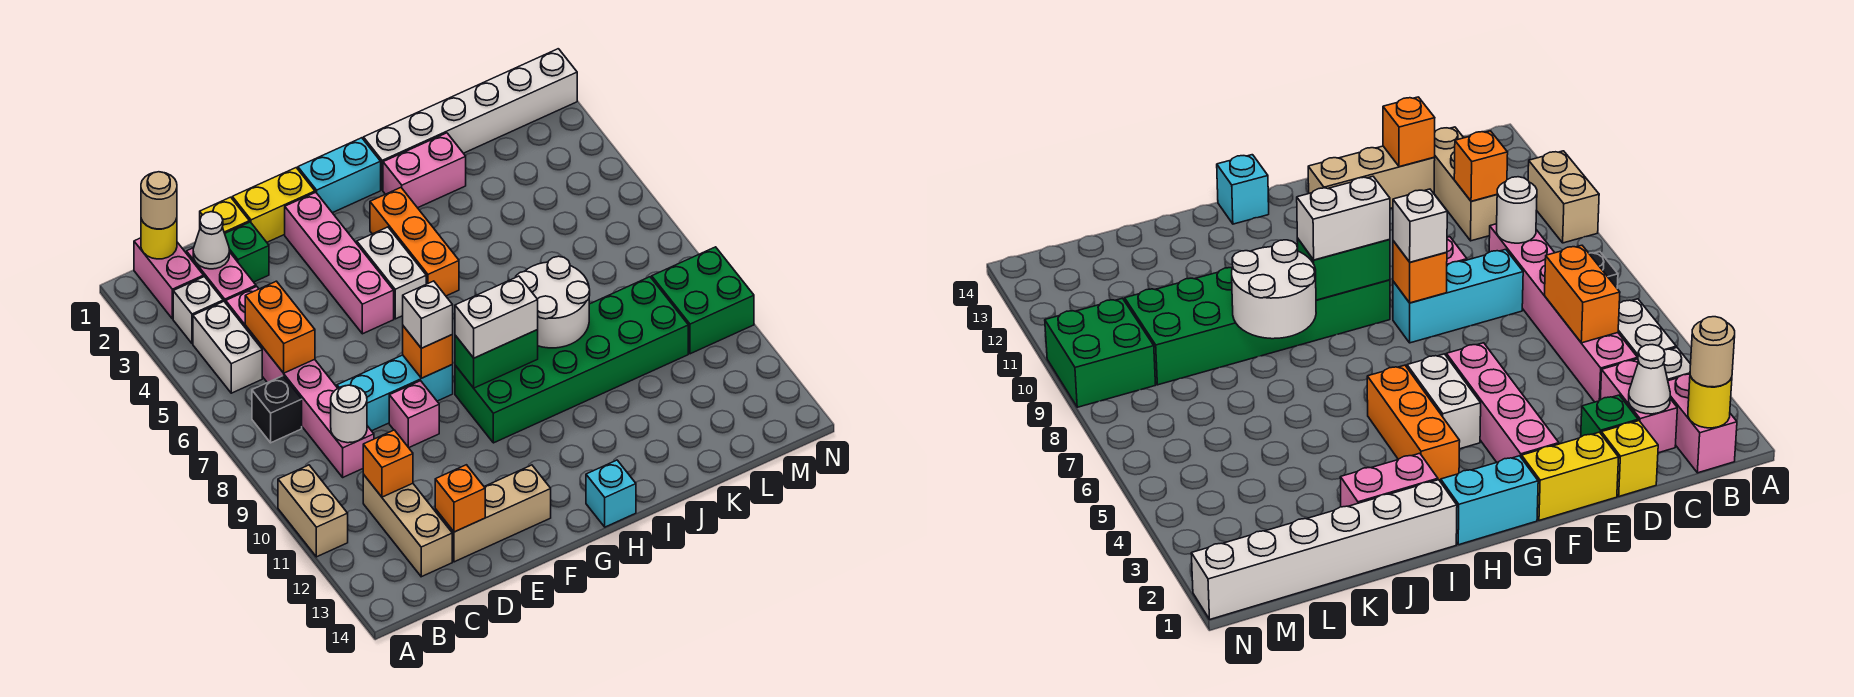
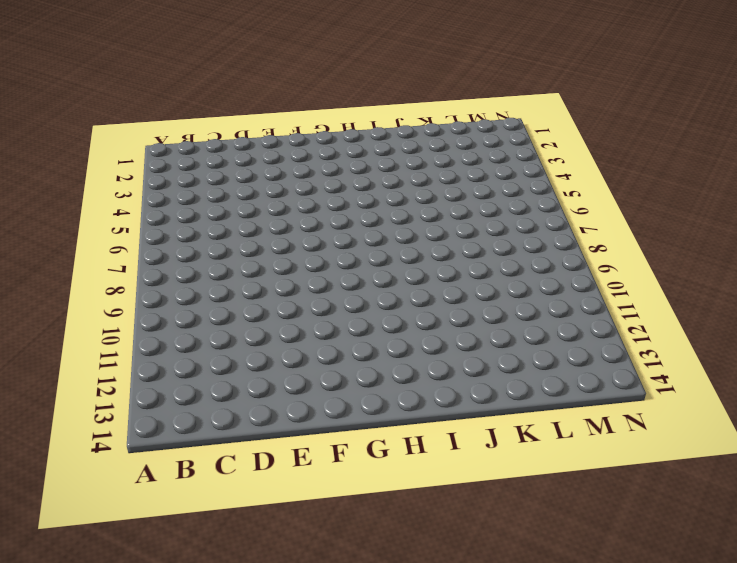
none -> tan 1x2 brick [278,465,348,557]
none -> pink 1x2 brick [134,238,204,319]
none -> white 1x1 brick [173,277,223,344]
none -> white 1x2 brick [193,301,262,393]

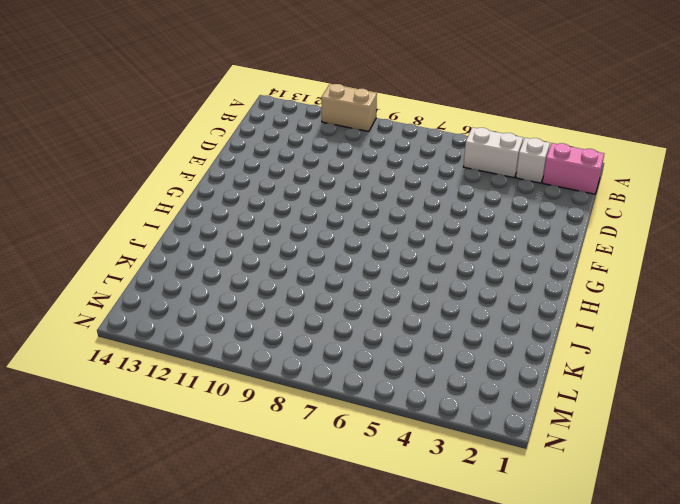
none -> black 1x1 brick [252,376,302,443]
none -> pink 1x2 brick [186,248,256,303]
none -> pink 1x6 brick [226,287,374,477]
none -> tan 1x3 brick [363,474,452,577]

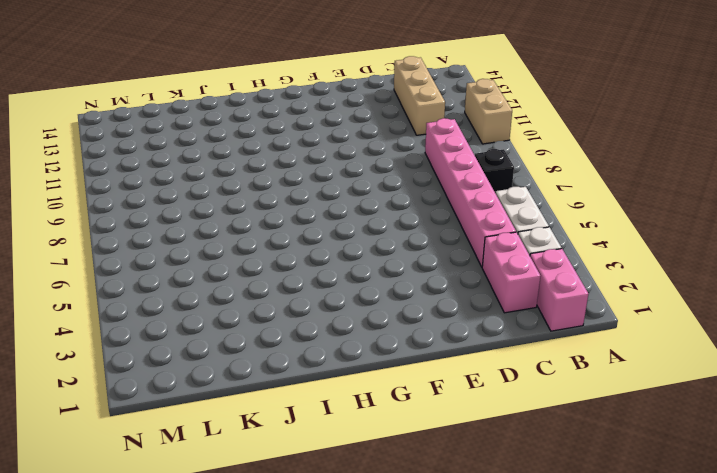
none -> yellow 1x1 brick [200,197,249,233]
none -> green 1x1 brick [225,222,269,282]
none -> cyan 1x3 brick [337,355,453,431]
none -> tan 1x3 brick [435,465,551,562]

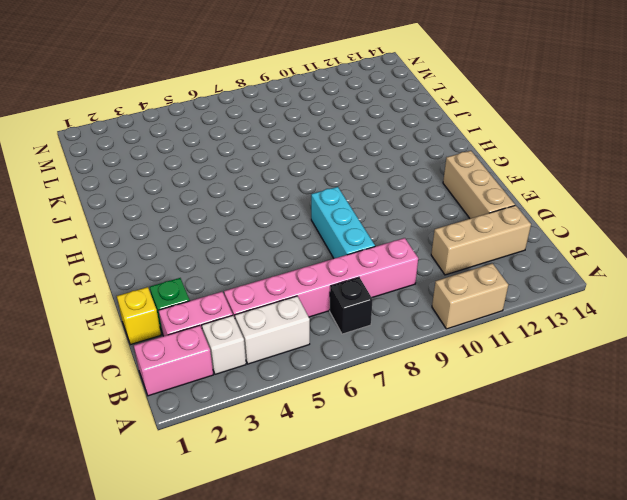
none -> yellow 1x2 brick [232,168,315,242]
none -> pink 1x1 brick [389,381,439,448]
none -> pink 1x4 brick [285,192,394,334]
none -> cyan 1x2 brick [298,138,381,213]

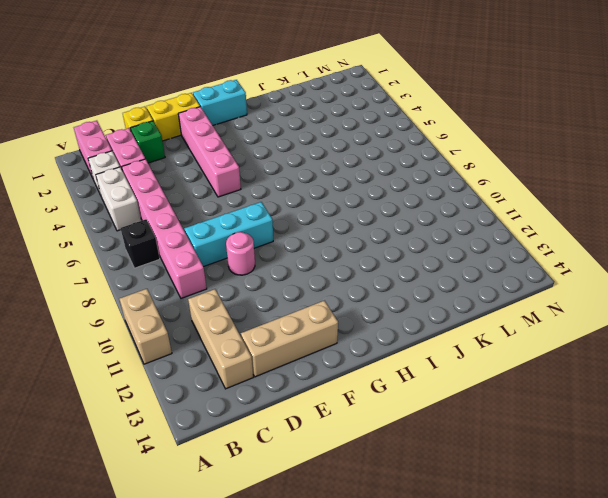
pink 1x1 round brick [226,232,255,275] -> pink 1x1 brick [389,381,439,448]
none -> white 1x2 brick [357,227,426,319]
none -> green 2x6 brick [455,277,688,443]
none -> orange 1x3 brick [370,188,459,296]
none -> cyan 1x1 brick [586,460,636,527]

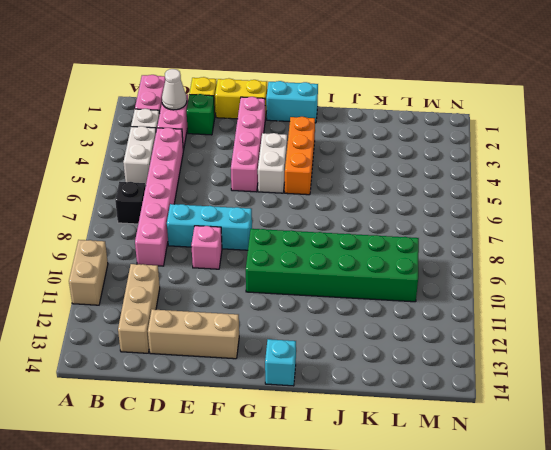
none -> white 1x6 brick [363,49,577,190]
none -> pink 1x2 brick [383,133,466,208]
none -> green 2x2 brick [652,247,754,354]
none -> yellow 1x1 round brick [141,218,177,259]

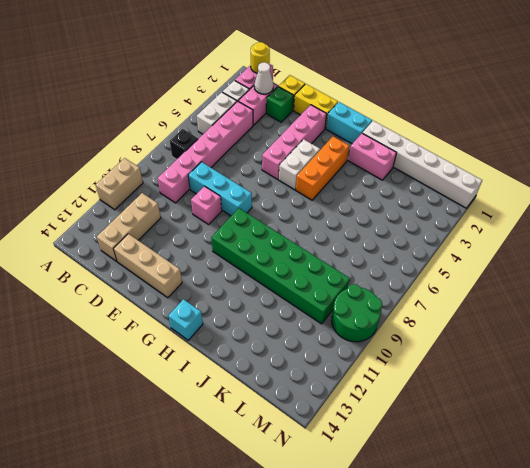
green 2x2 round brick [332,284,382,342] -> green 2x2 brick [652,247,754,354]
none -> orange 1x2 brick [245,281,315,373]
none -> white 1x1 round brick [331,385,367,443]
none -> orange 1x1 brick [363,430,413,497]
none -> orange 1x1 brick [435,465,485,532]

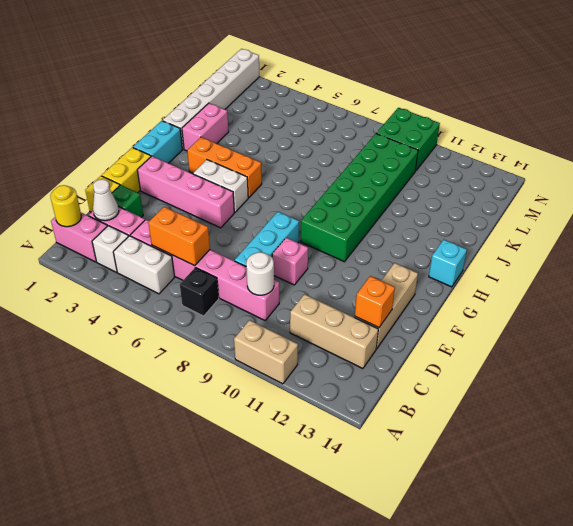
none -> orange 1x1 brick [363,430,413,497]
none -> orange 1x1 brick [403,326,453,378]
none -> green 1x2 brick [455,330,538,388]
none -> white 2x2 round brick [516,256,590,348]

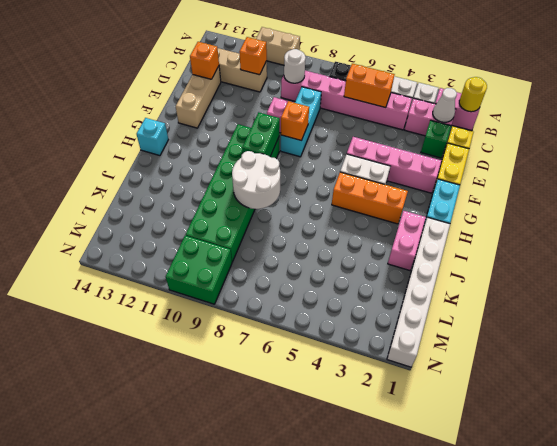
none -> tan 1x1 round brick [141,172,177,229]
none -> white 1x1 brick [403,281,453,348]
none -> white 1x2 brick [455,276,538,358]

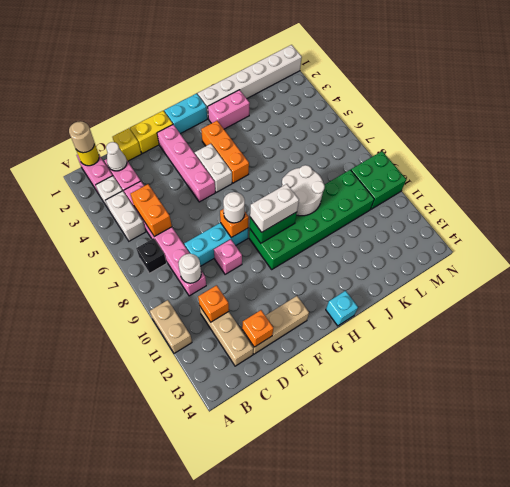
white 1x1 round brick [223,192,245,223] -> white 1x1 brick [403,281,453,348]
none -> green 1x1 brick [225,222,269,282]

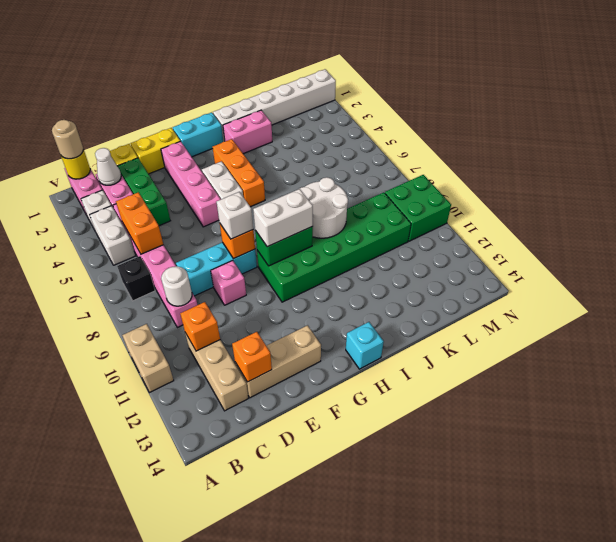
green 1x3 brick [118,158,170,226] -> green 1x1 brick [225,222,269,282]

